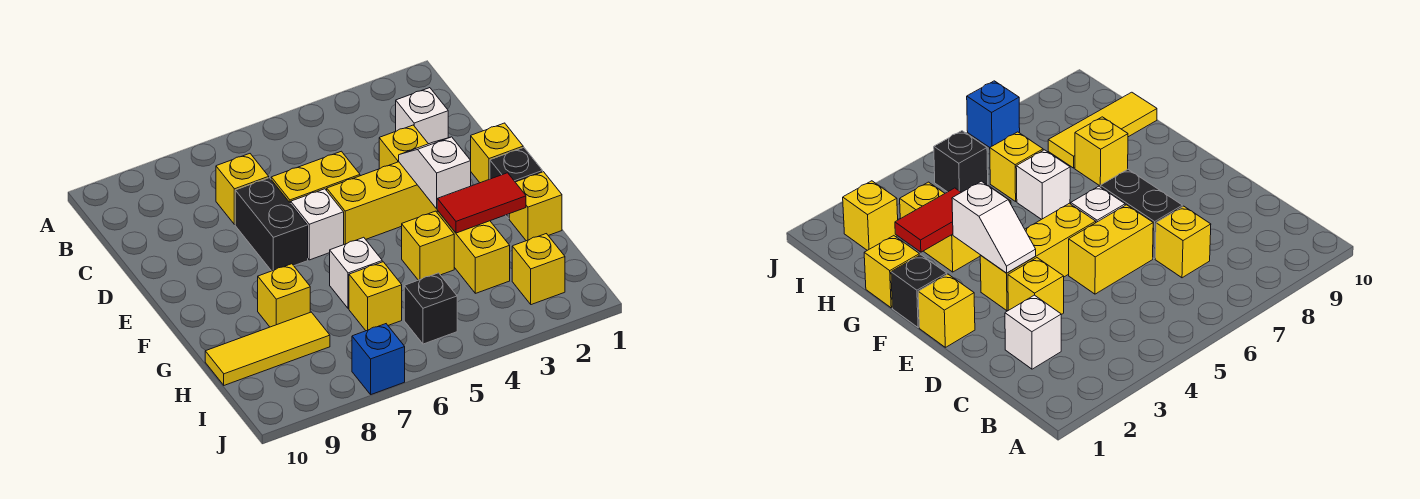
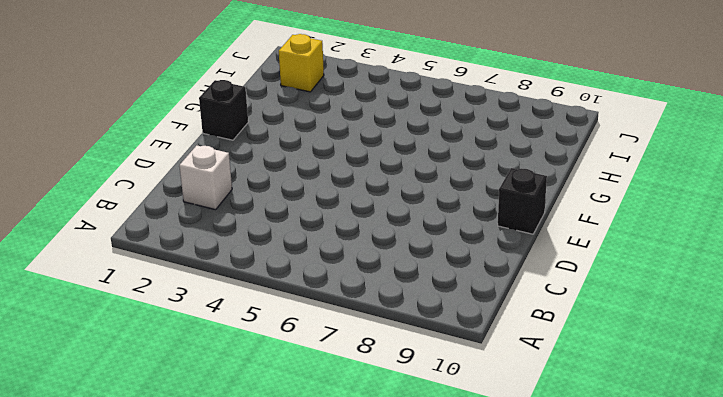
black 1x1 brick [498,168,547,234] -> black 1x1 brick moved to [404,273,457,344]
none -> yellow 1x1 brick [216,154,269,225]
none -> yellow 1x1 brick [379,125,428,169]
none -> yellow 1x2 brick [271,151,360,204]

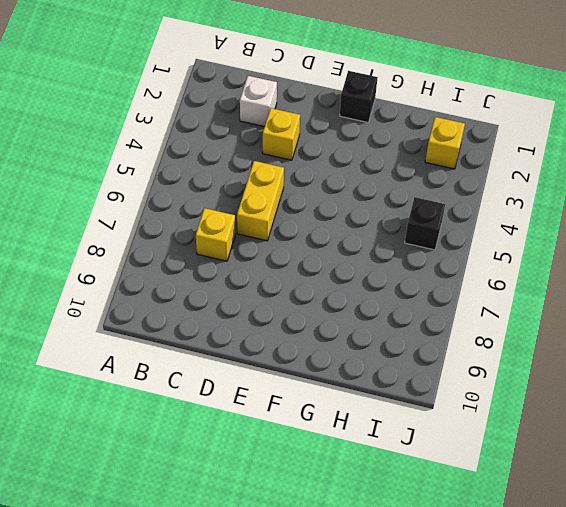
none -> black 1x2 brick [235,178,308,271]
none -> yellow 1x1 brick [471,123,523,183]
none -> yellow 1x3 brick [327,162,438,244]

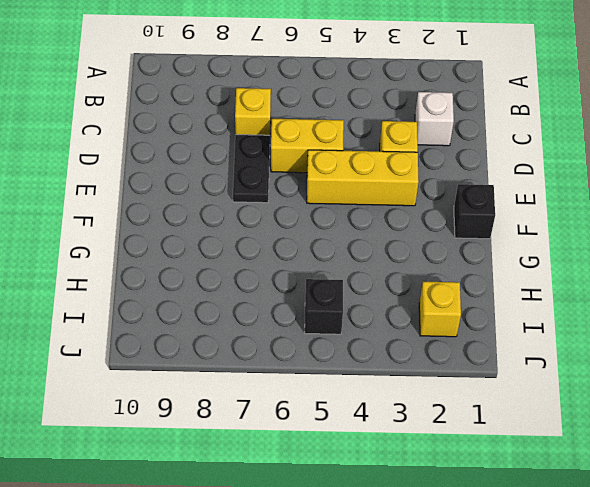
black 1x2 plate [233,135,270,203] -> black 1x2 brick [235,178,308,271]
none -> yellow 1x1 brick [471,123,523,183]
none -> white 1x1 brick [291,189,344,260]
none -> yellow 1x1 brick [509,172,562,241]

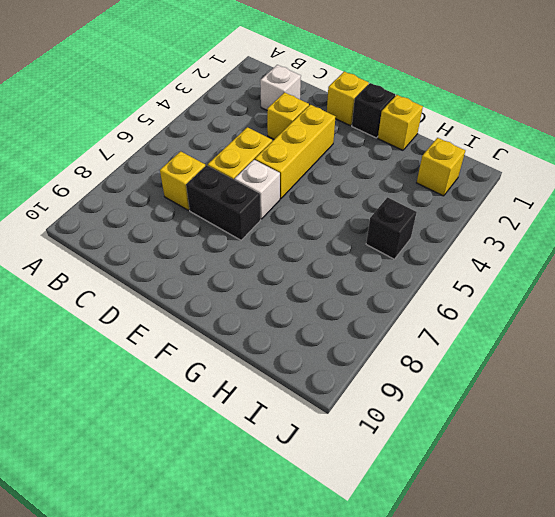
none -> yellow 1x2 brick [437,211,510,293]
none -> yellow 1x1 brick [402,211,454,280]
none -> white 1x1 brick [330,237,382,309]

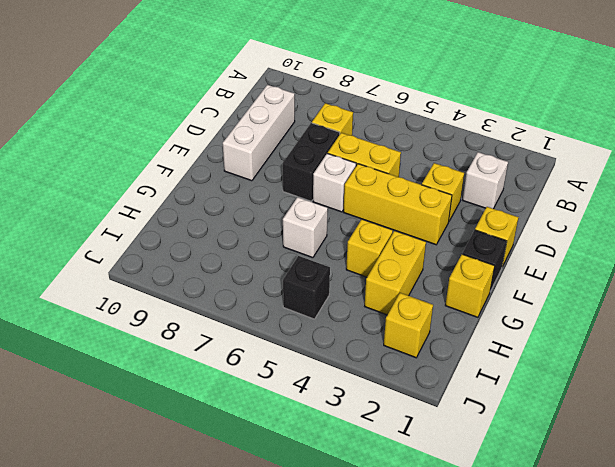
white 1x3 brick [223,85,295,181] -> none
none -> yellow 1x1 brick [258,264,310,327]
none -> yellow 1x1 brick [349,262,402,331]
none -> yellow 1x3 tile [205,312,330,385]

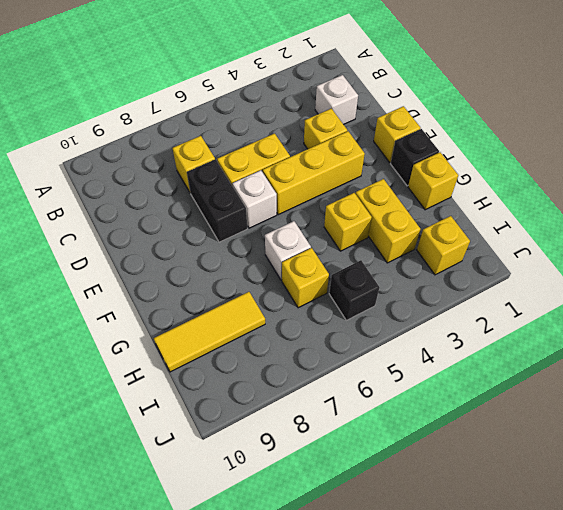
none -> yellow 1x1 brick [258,264,310,327]
none -> blue 1x1 brick [352,324,405,394]
none -> white 1x2 slope [399,137,471,209]

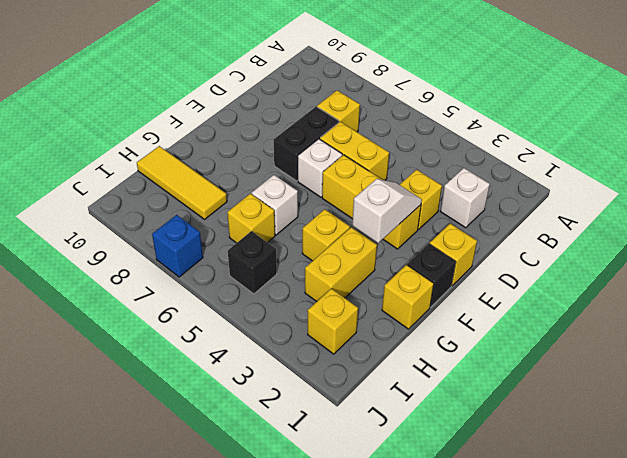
none -> yellow 1x1 brick [258,264,310,327]
none -> red 1x2 tile [437,173,526,233]

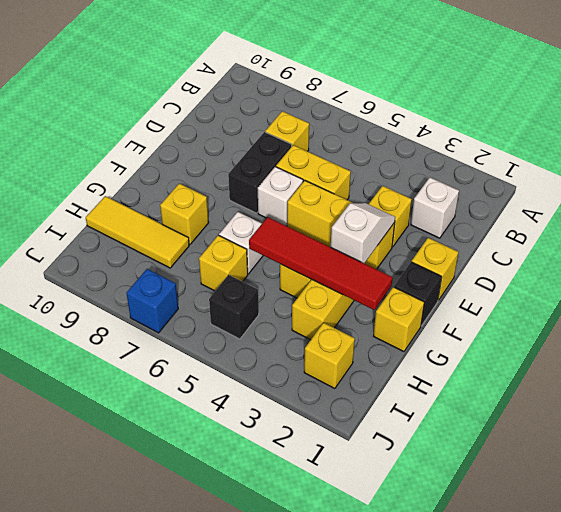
red 1x4 tile [249,217,393,310] -> red 1x2 tile [437,173,526,233]

